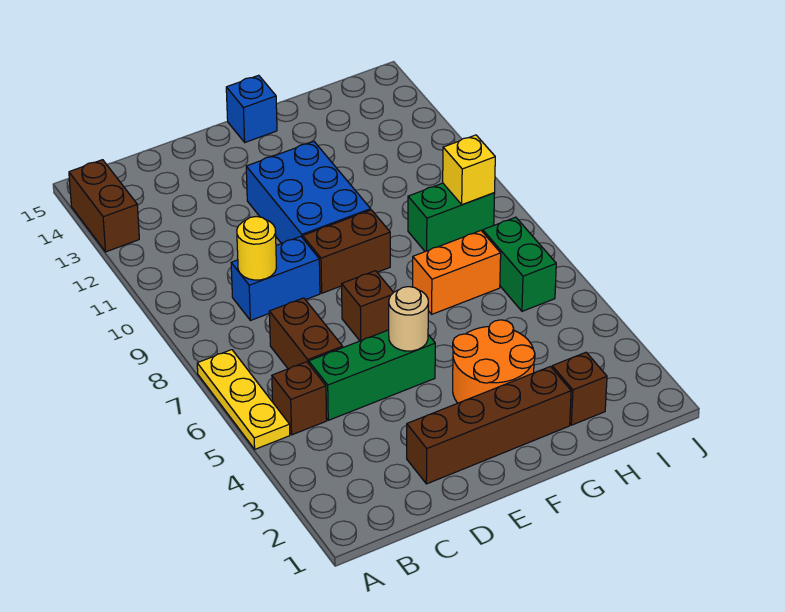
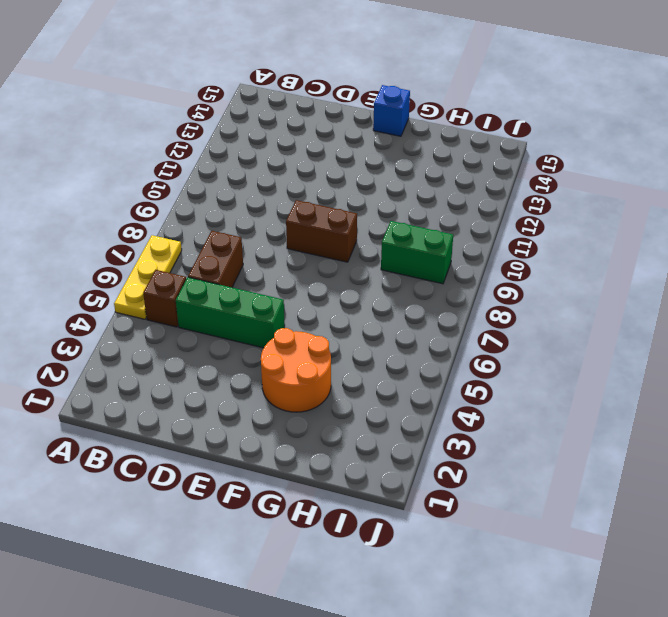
none -> brown 1x2 brick [69,160,139,252]
none -> blue 1x2 brick [231,236,320,321]
none -> brown 1x4 brick [407,367,571,484]

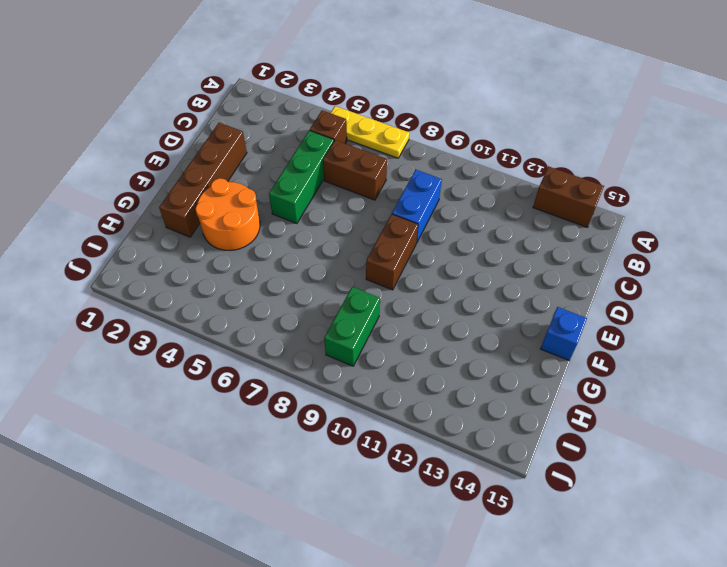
none -> brown 1x1 brick [342,271,394,341]
none -> blue 2x3 brick [246,141,371,243]
none -> orange 1x2 brick [413,231,501,314]

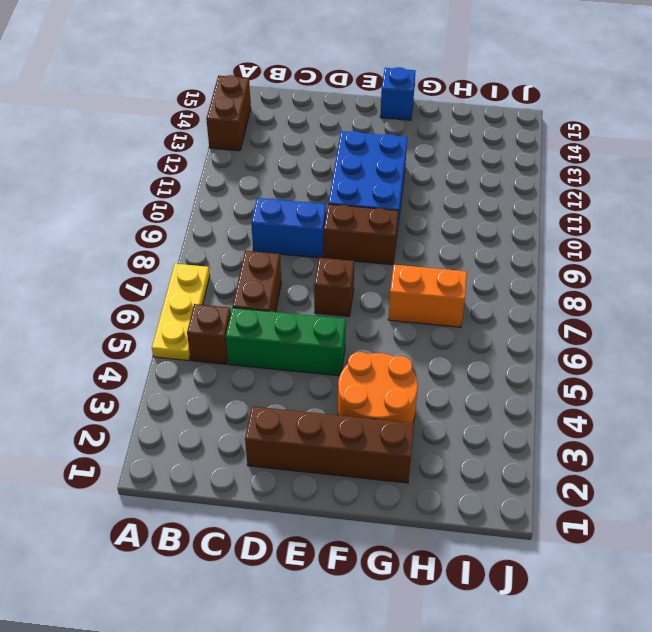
none -> brown 1x1 brick [552,352,607,425]
none -> green 1x2 brick [408,183,495,252]
none -> green 1x2 brick [483,217,556,311]

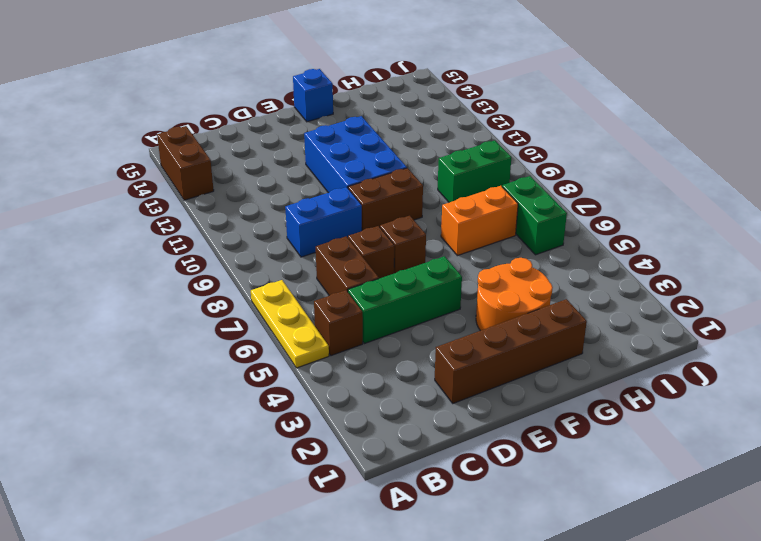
brown 1x1 brick [348,226,394,279] -> brown 1x1 brick moved to [552,352,607,425]
none -> yellow 1x1 round brick [237,216,277,280]
none -> tan 1x1 round brick [389,287,428,351]
none -> yellow 1x1 brick [443,135,495,205]

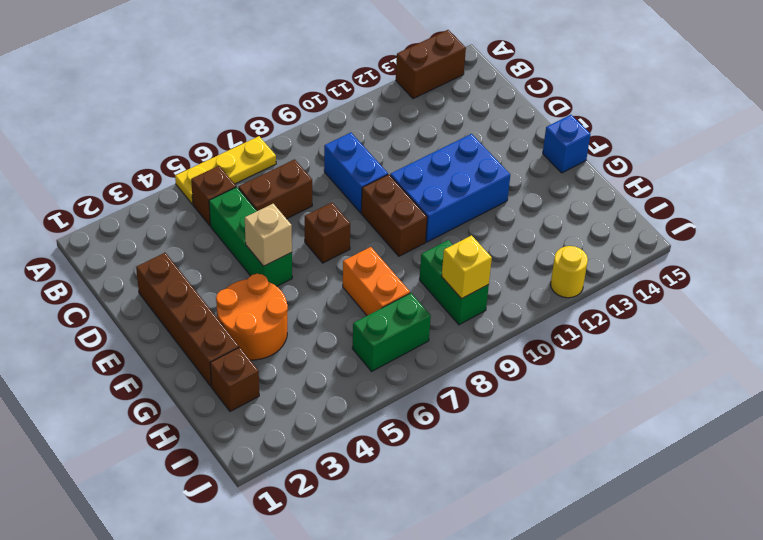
tan 1x1 brick [245,204,292,266] -> tan 1x1 round brick [389,287,428,351]
yellow 1x1 round brick [551,246,588,298] -> yellow 1x1 round brick moved to [237,216,277,280]

